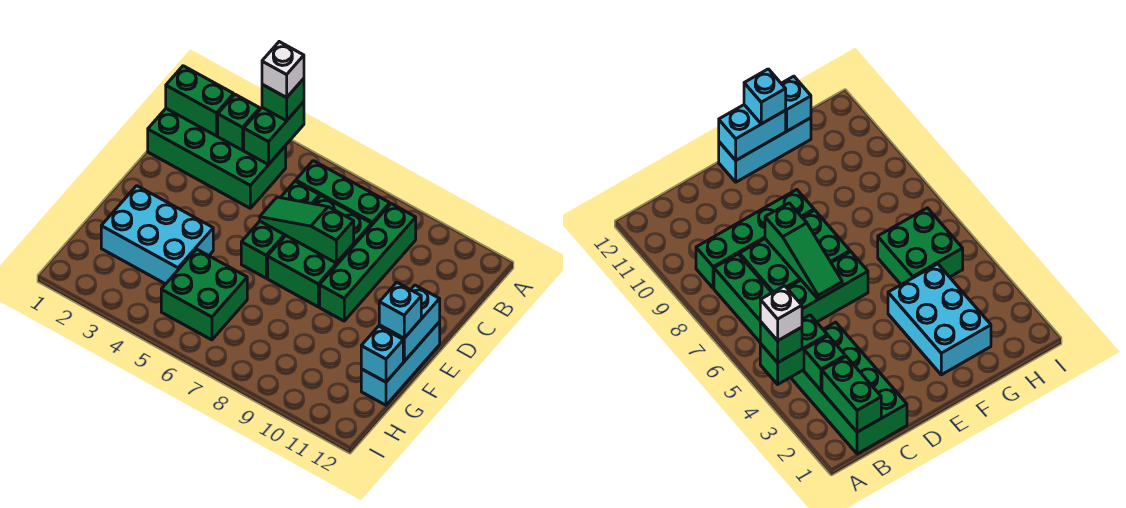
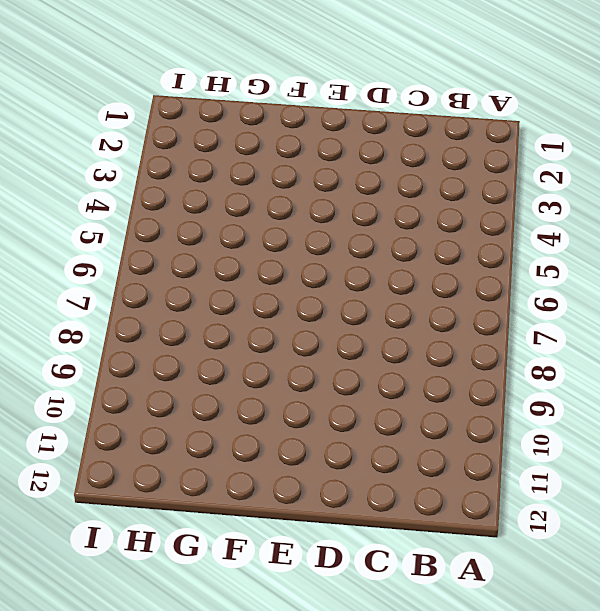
none -> green 2x4 brick [148,109,286,208]
none -> green 1x3 brick [296,161,390,224]
none -> green 1x4 brick [320,204,416,321]

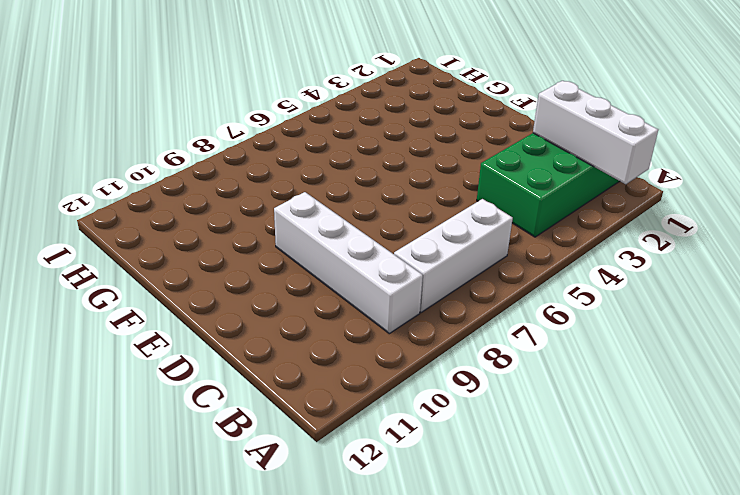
white 1x3 brick [533,81,658,184] -> green 1x2 brick [166,66,234,136]
white 1x3 brick [394,199,513,312] -> green 1x3 brick [296,161,390,224]
white 1x4 brick [274,192,423,334] -> green 1x4 brick [320,204,416,321]
none -> green 1x3 brick [241,181,320,278]
none -> green 2x3 brick [268,196,372,307]
none -> cyan 1x3 brick [361,322,440,405]

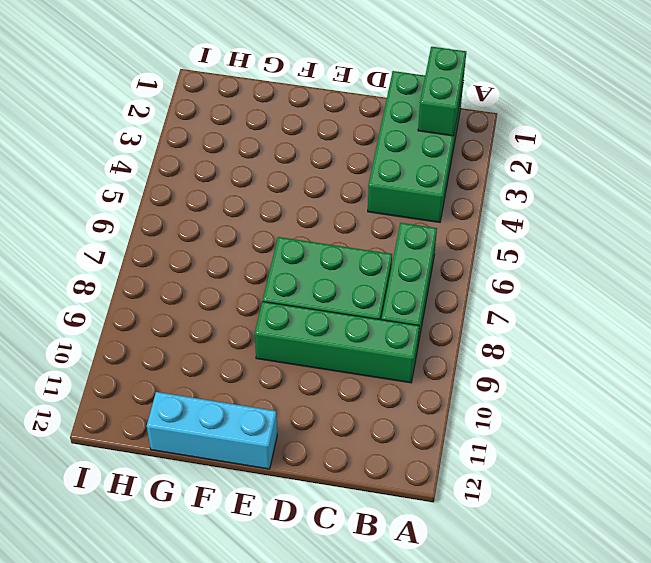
none -> green 1x3 brick [241,181,320,278]
none -> cyan 2x3 brick [101,186,213,284]
none -> green 2x2 brick [161,249,247,340]

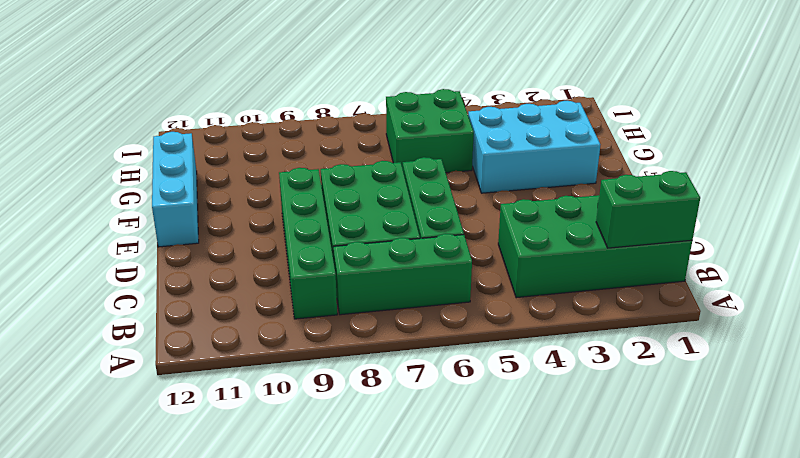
none -> green 1x2 brick [244,102,304,165]
none -> green 1x1 brick [218,94,260,150]
none -> green 1x3 slope [260,197,354,263]

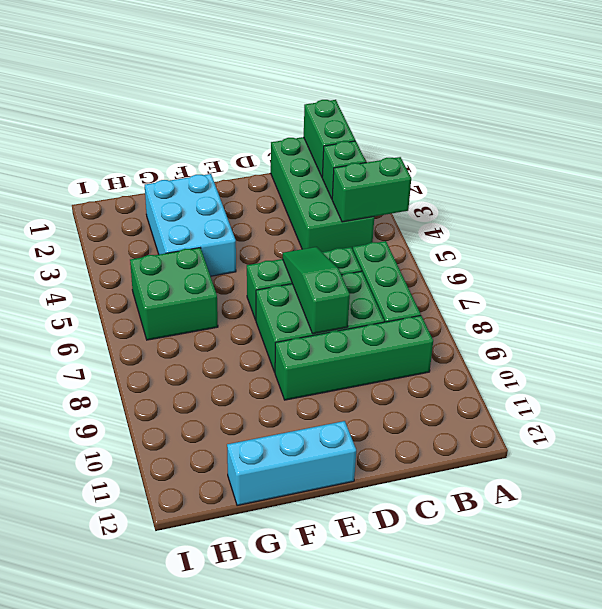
none -> cyan 1x2 brick [379,285,440,361]
none -> cyan 1x1 brick [361,326,403,382]
none -> green 1x1 brick [262,79,304,121]

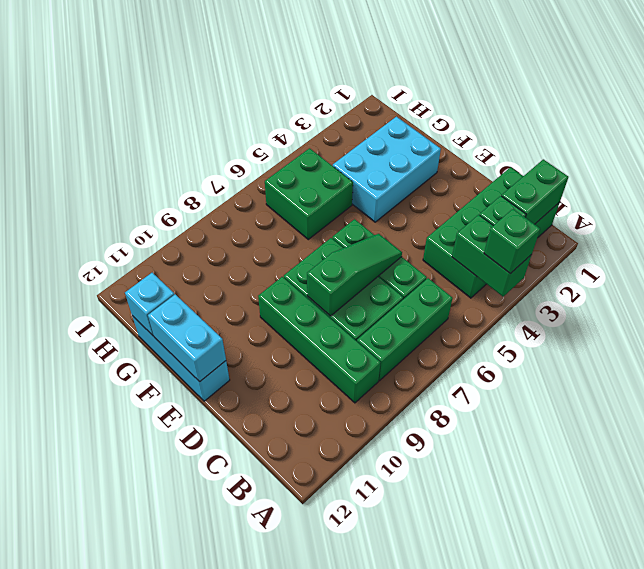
none -> cyan 1x1 brick [379,282,421,338]
none -> white 1x1 brick [262,42,304,98]

